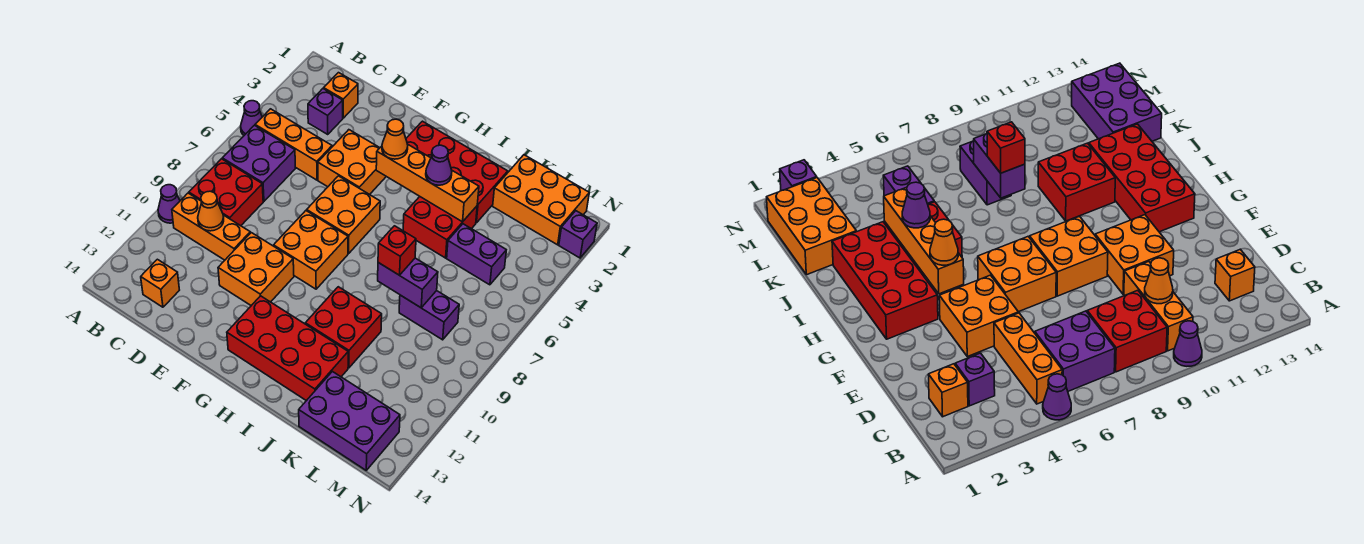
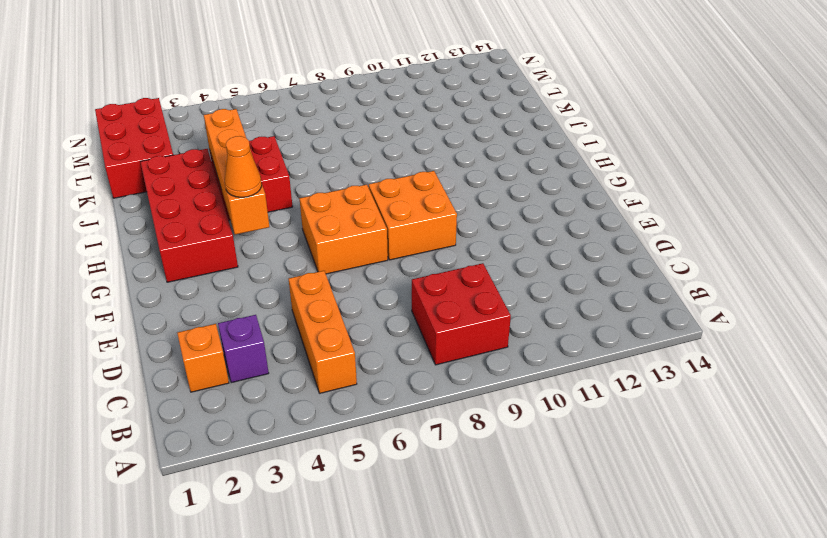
red 2x3 brick [95,98,173,198] -> orange 2x3 brick [493,155,589,245]
none -> purple 1x1 cone [241,101,262,135]
none -> purple 1x1 cone [158,185,180,223]
none -> purple 2x2 brick [222,125,296,201]

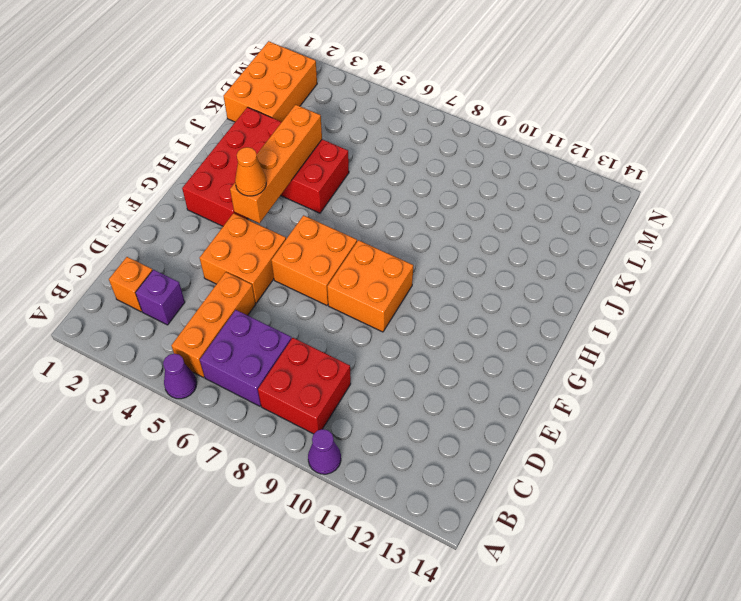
none -> orange 1x3 brick [172,193,250,260]
none -> orange 1x1 brick [141,259,179,307]
none -> orange 2x2 brick [218,233,294,306]

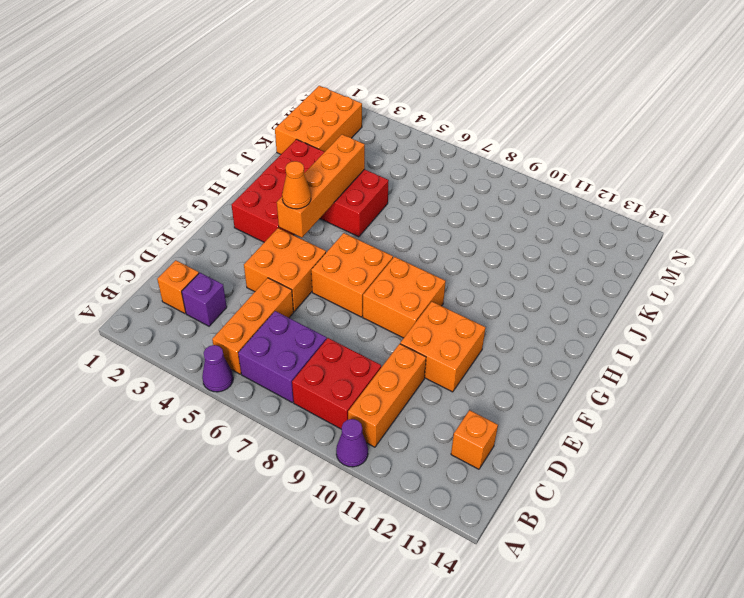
none -> red 2x4 brick [227,296,348,401]
none -> red 2x2 brick [305,287,382,368]
none -> purple 1x2 brick [447,224,506,285]

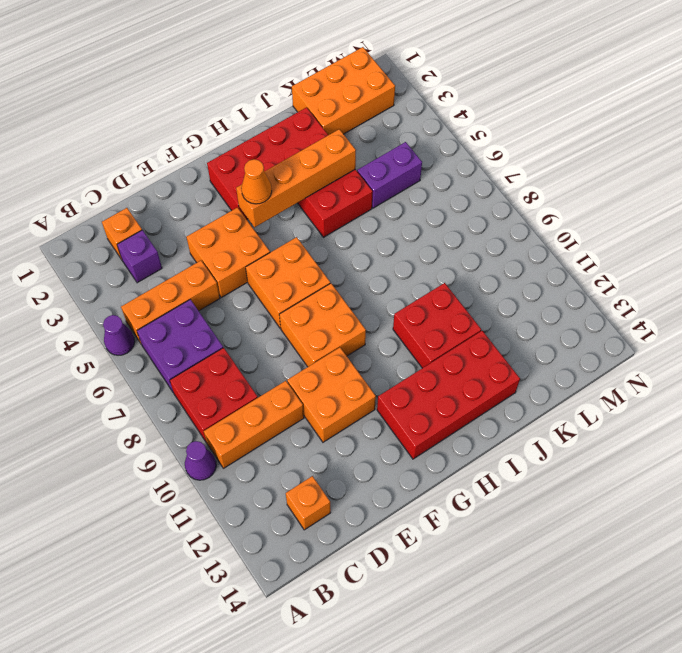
none -> purple 1x2 brick [399,291,459,340]
none -> purple 2x3 brick [299,372,400,470]
none -> purple 1x1 brick [559,211,597,258]

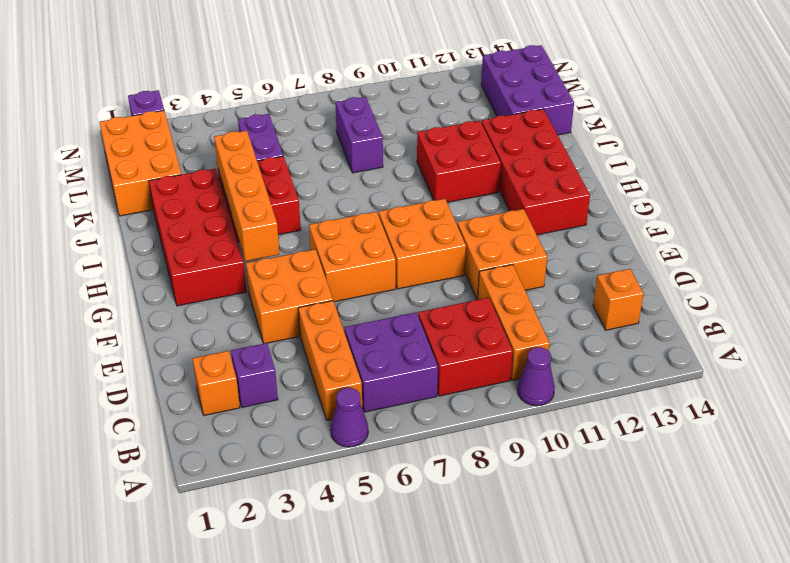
none -> orange 1x1 cone [198,191,224,231]
none -> purple 1x2 brick [378,258,438,308]
none -> orange 1x1 cone [382,119,408,159]

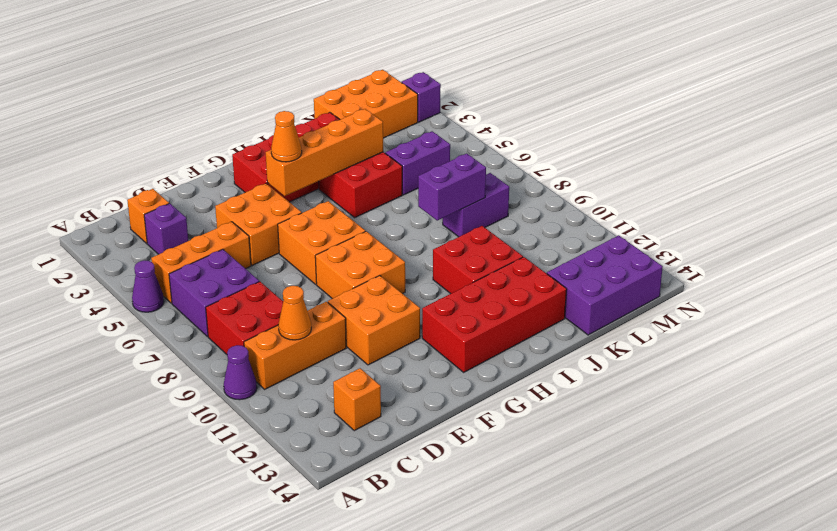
none -> purple 1x1 cone [426,145,452,185]
none -> red 1x1 brick [378,226,416,275]

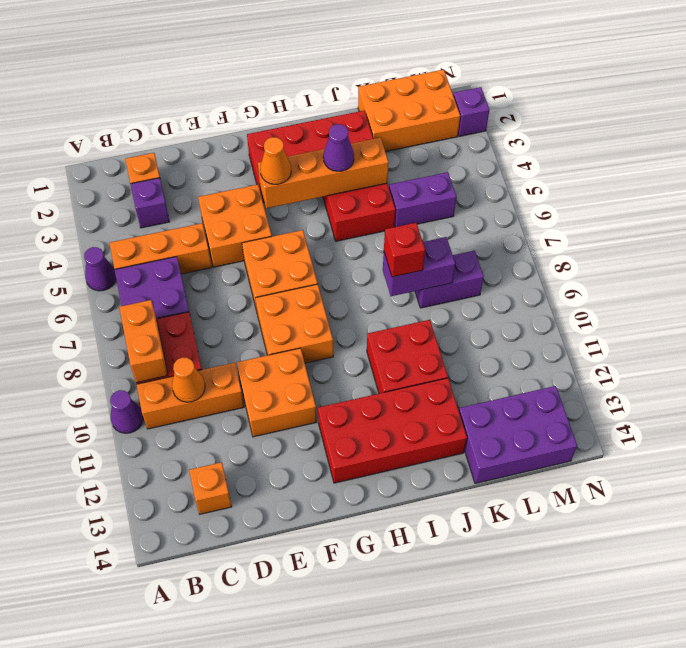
orange 1x2 brick [119,300,168,383] -> none

